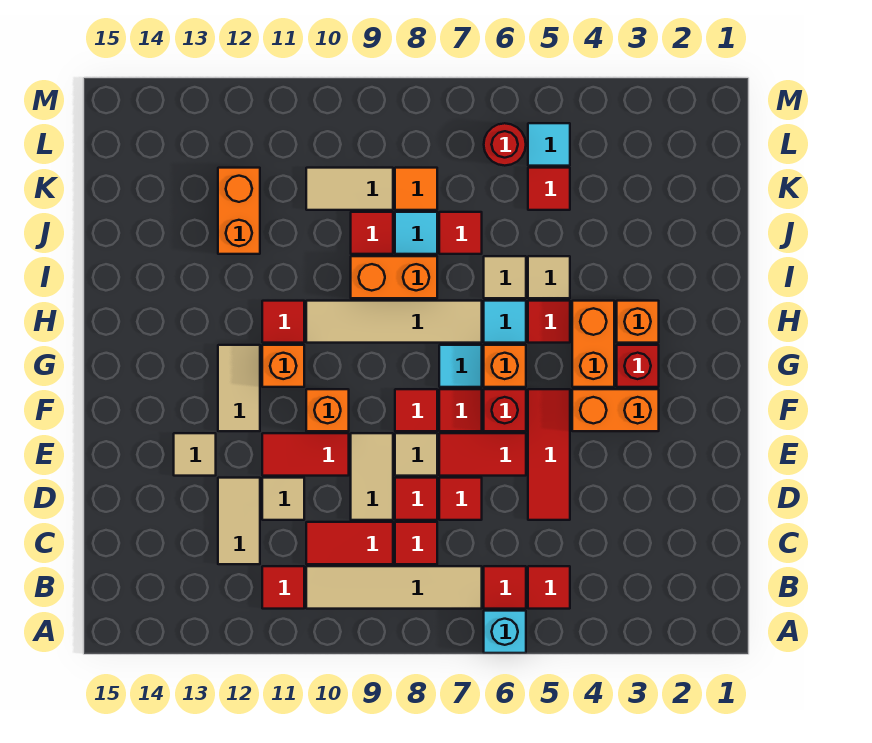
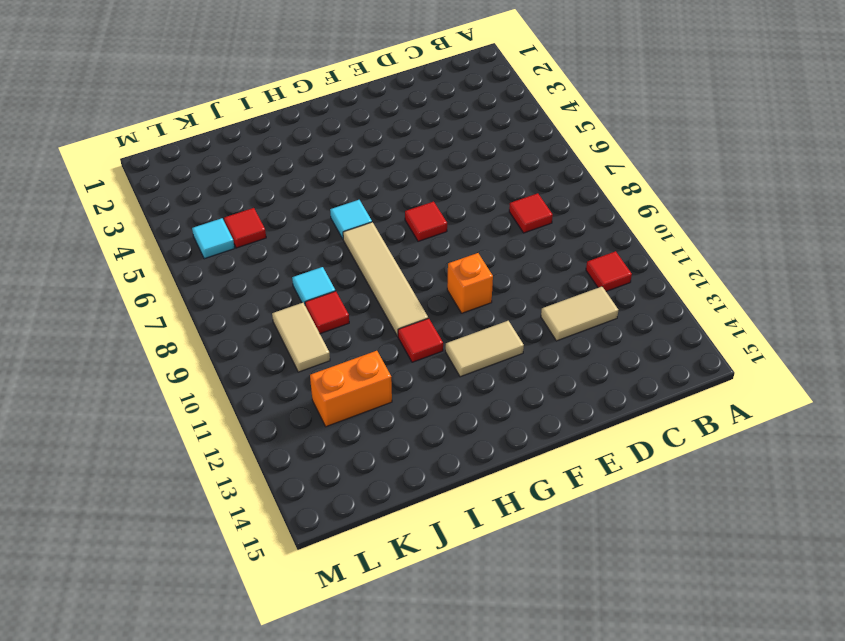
none -> cyan 1x1 brick [484,611,526,653]
none -> red 1x1 tile [528,566,570,609]
none -> red 1x1 tile [484,566,526,609]
none -> tan 1x4 tile [306,566,482,609]

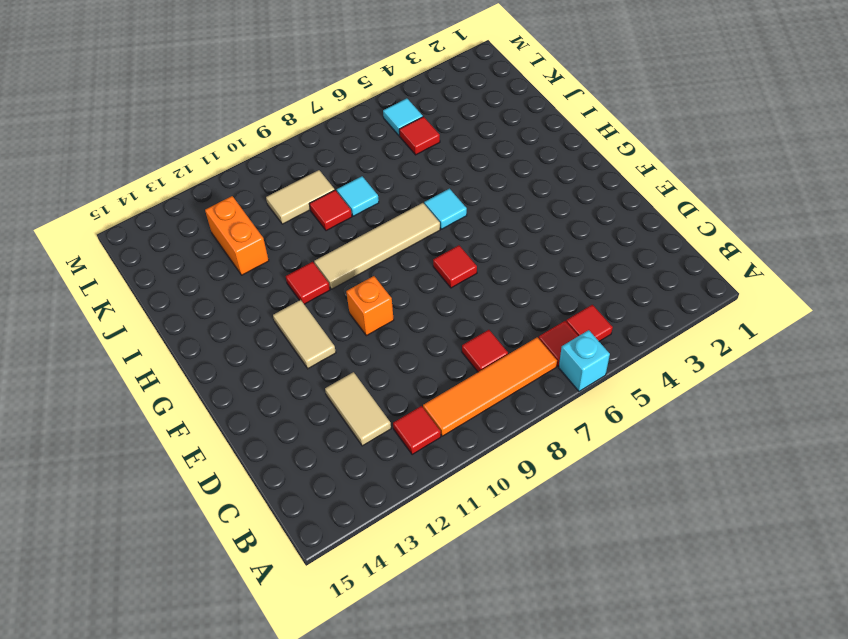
orange 1x4 tile [423,337,557,436] -> tan 1x4 tile [306,566,482,609]
none -> red 1x2 tile [306,522,393,564]
none -> red 1x3 tile [528,389,570,520]
none -> red 1x1 tile [439,478,482,520]
none -> red 1x1 tile [395,478,437,520]

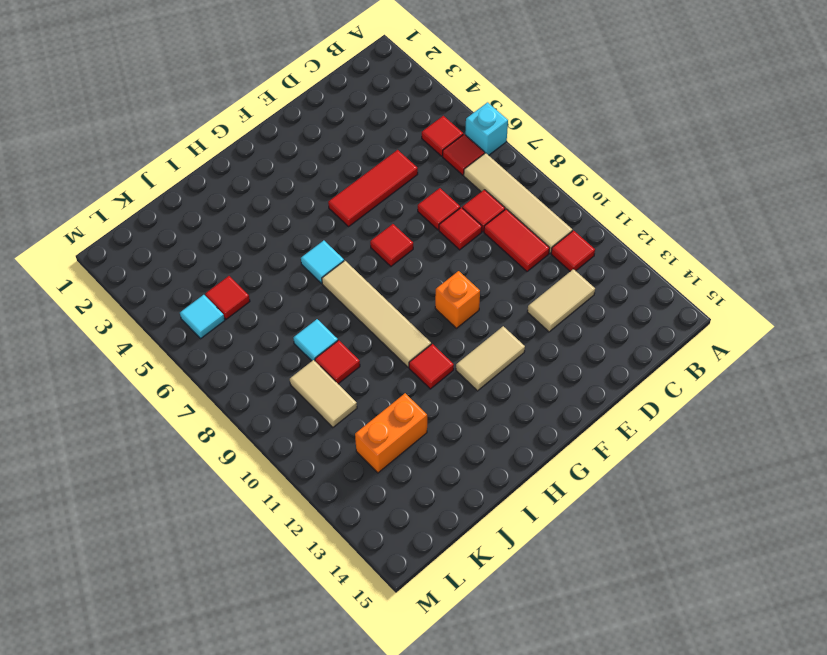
none -> tan 1x2 tile [351,433,393,520]
none -> tan 1x1 tile [262,478,304,520]
none -> red 1x2 tile [439,433,526,476]
none -> tan 1x1 tile [395,433,437,476]

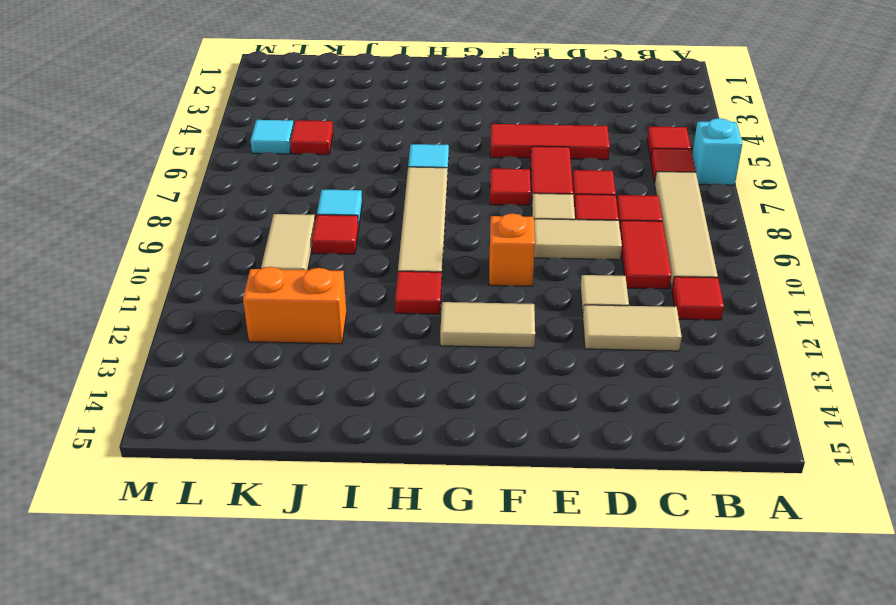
none -> red 1x2 tile [262,433,349,476]
none -> tan 1x1 tile [174,433,216,476]
none -> orange 1x2 brick [572,389,659,431]
none -> red 1x1 brick [484,389,526,431]

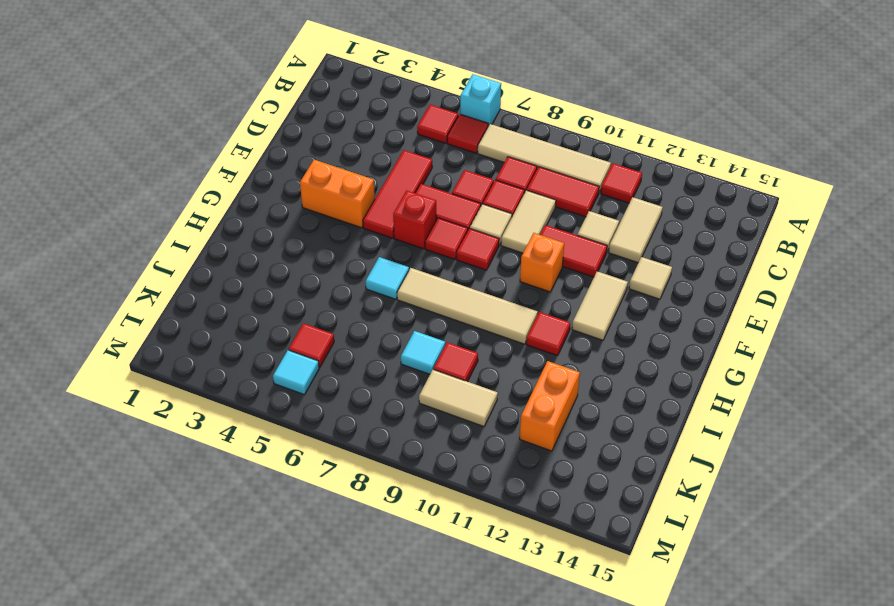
none -> red 1x1 brick [617,345,659,387]
none -> orange 1x2 brick [572,301,614,387]
none -> orange 1x1 brick [484,345,526,387]
none -> cyan 1x1 tile [439,345,482,387]

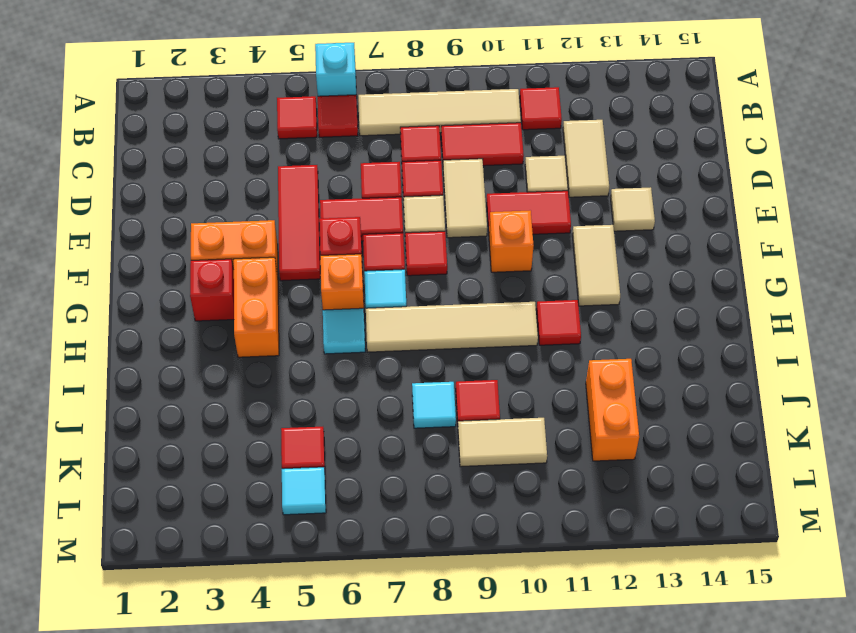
none -> orange 1x1 brick [262,345,304,387]
none -> orange 1x1 brick [617,301,659,343]
none -> red 1x1 tile [528,301,570,343]
none -> tan 1x1 tile [528,256,570,298]

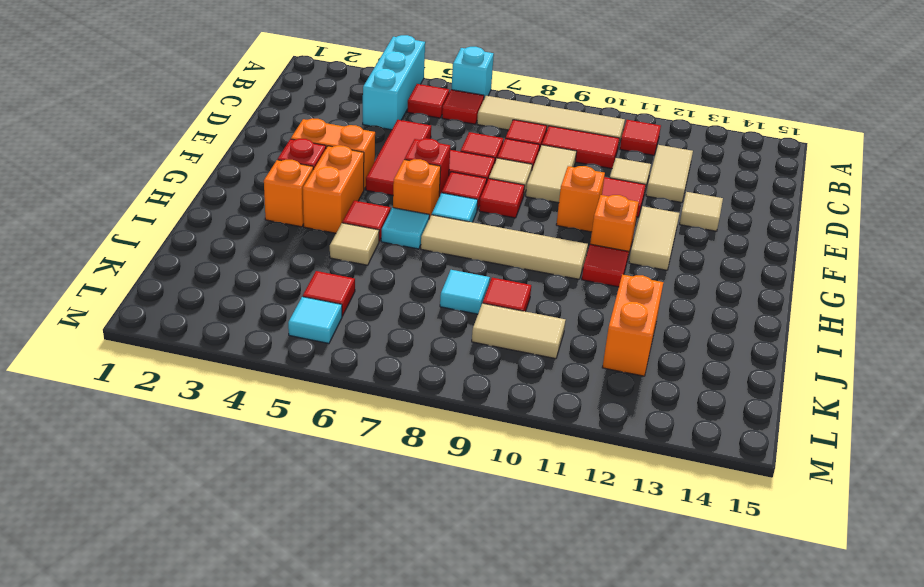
cyan 1x3 brick [363,35,425,130] -> none
none -> tan 1x1 tile [484,256,526,298]
none -> orange 1x2 brick [351,256,437,298]
none -> red 1x1 tile [439,212,482,254]
none -> orange 1x1 tile [395,168,437,210]

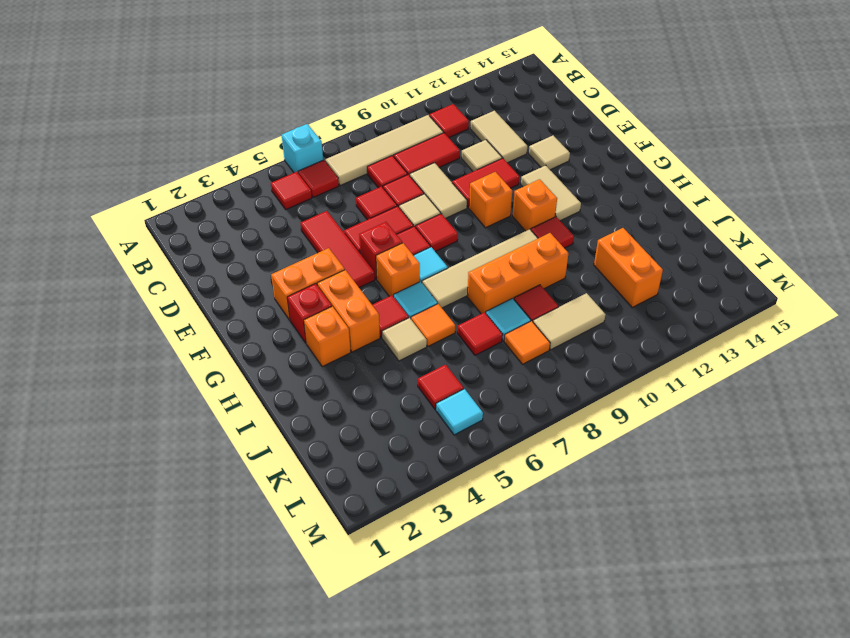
orange 1x1 tile [411,304,455,346] -> tan 1x1 tile [484,256,526,298]
orange 1x3 brick [467,233,569,314] -> orange 1x2 brick [351,256,437,298]
none -> red 1x1 round brick [484,123,526,166]

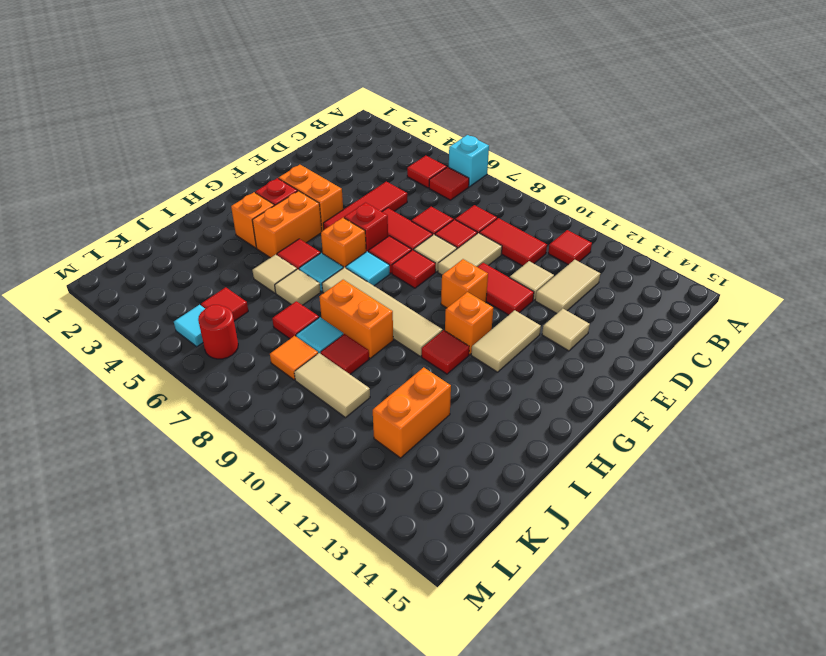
none -> tan 1x4 tile [306,566,482,609]

